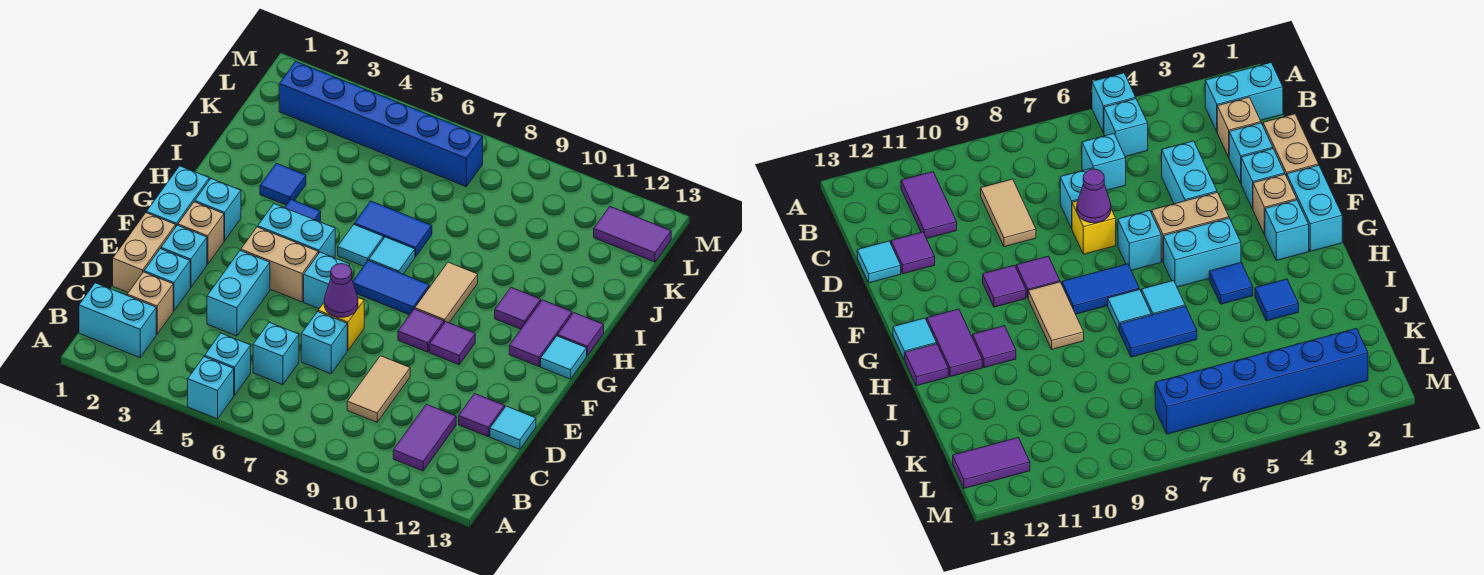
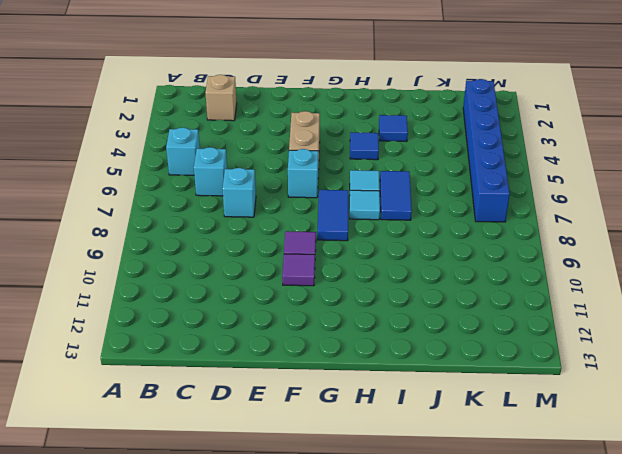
none -> cyan 1x1 brick [188,357,234,419]
none -> cyan 1x2 brick [79,283,156,358]
none -> purple 1x2 tile [393,404,456,471]
none -> tan 1x2 tile [347,356,410,422]

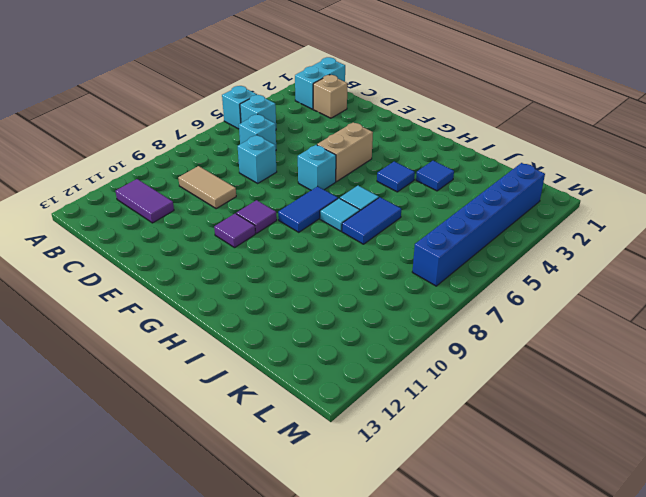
none -> tan 1x2 brick [113,213,176,292]
none -> cyan 1x1 brick [144,249,190,311]
none -> cyan 1x2 brick [207,250,270,336]
none -> purple 1x1 tile [459,394,505,437]

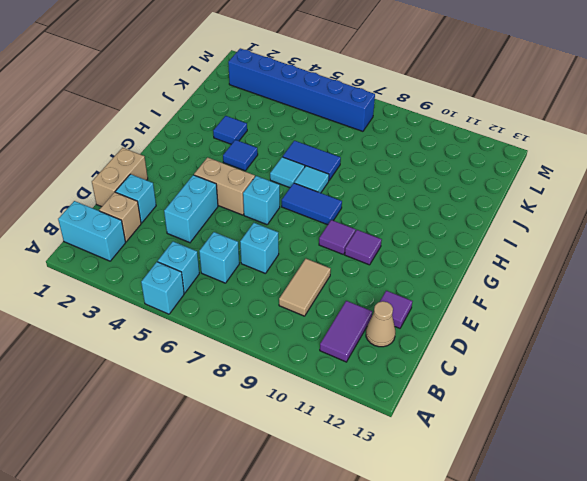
tan 1x1 cone [366,301,395,347] -> none
none -> cyan 1x1 tile [490,406,536,449]
none -> cyan 1x1 brick [161,225,207,288]
none -> yellow 1x1 brick [318,298,364,350]
none -> cyan 1x2 brick [147,166,209,226]

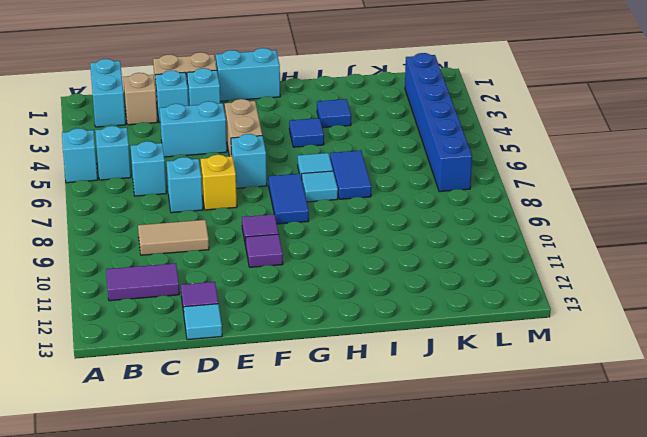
none -> tan 1x1 brick [178,202,224,264]
none -> cyan 1x1 brick [195,178,241,241]
none -> cyan 1x2 brick [258,204,335,258]
none -> tan 1x2 tile [415,262,478,323]

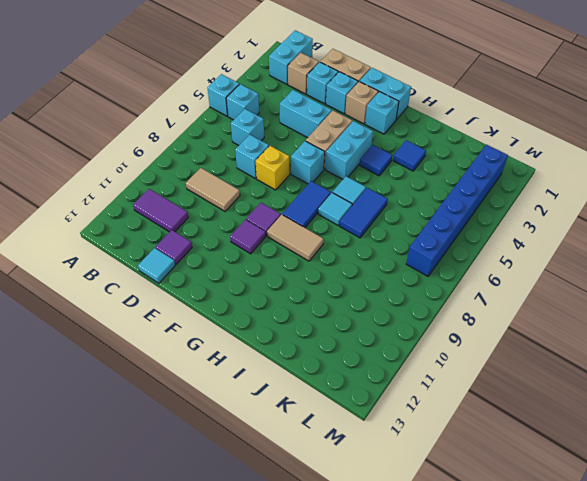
none -> purple 1x2 tile [509,300,572,366]
none -> cyan 1x1 tile [541,336,587,379]
none -> purple 1x1 tile [495,288,541,329]
none -> purple 1x1 tile [558,313,604,356]

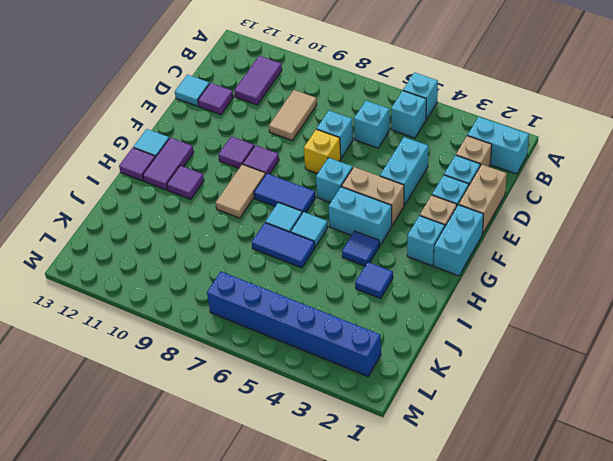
none -> purple 1x2 tile [594,207,671,262]
none -> purple 1x1 cone [324,264,358,317]

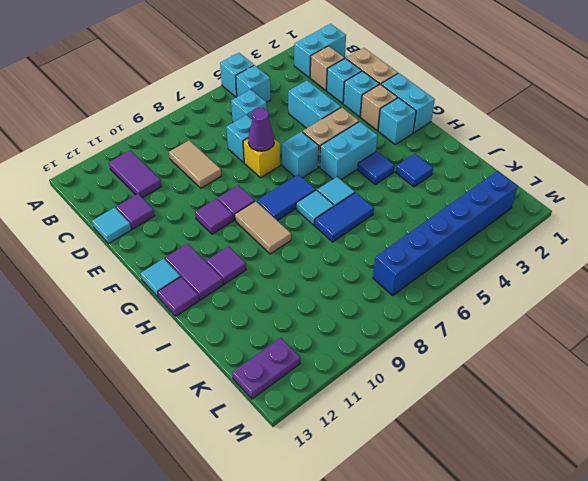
purple 1x2 plate [232,338,300,399] -> purple 1x2 tile [594,207,671,262]

